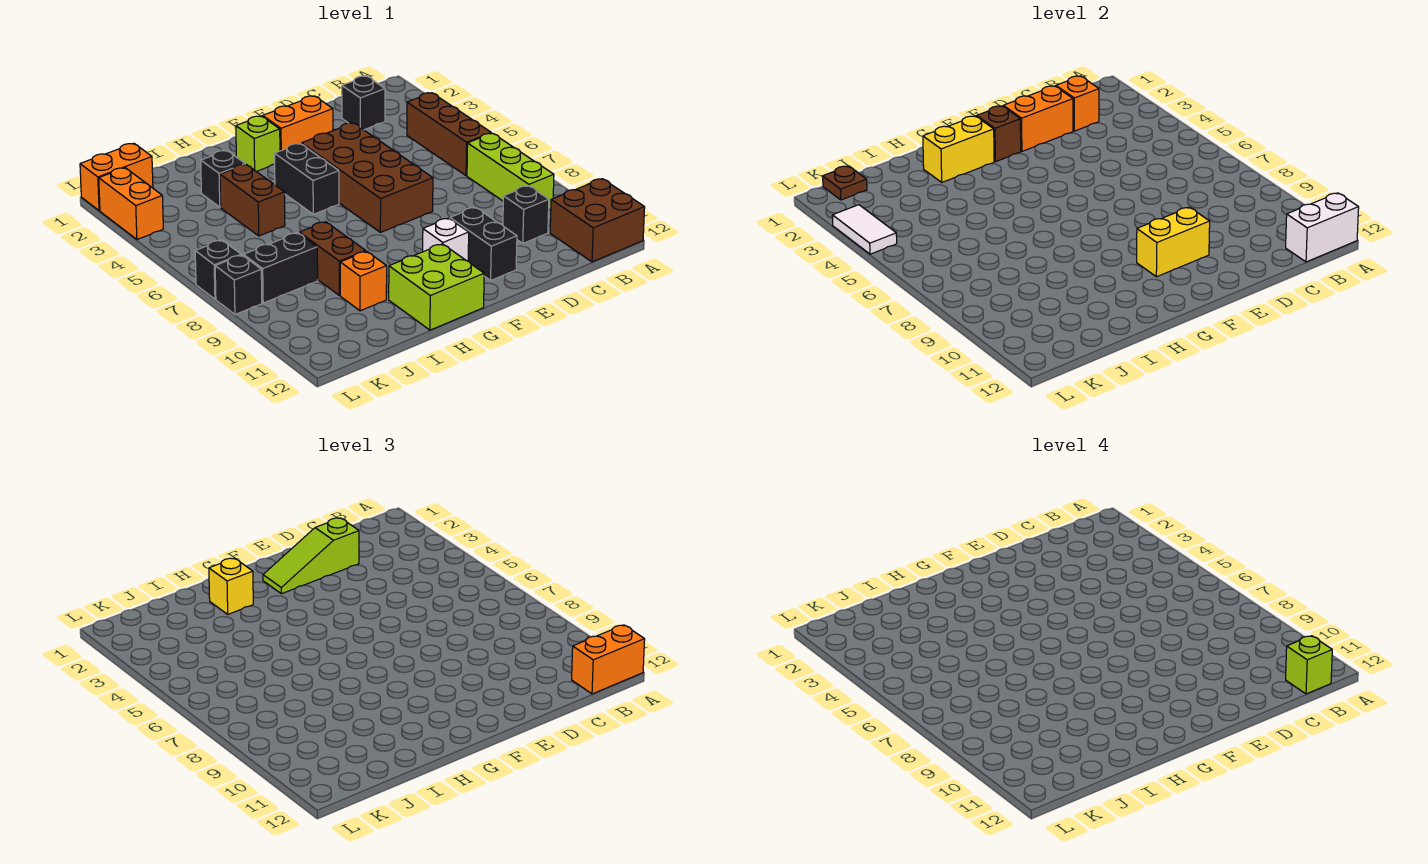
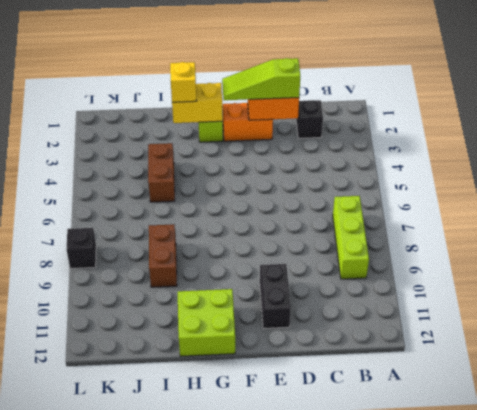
none -> brown 2x2 brick [550,179,645,262]
none -> brown 1x3 brick [407,93,491,176]
none -> black 1x1 brick [503,186,549,243]
none -> brown 2x4 brick [301,123,433,232]

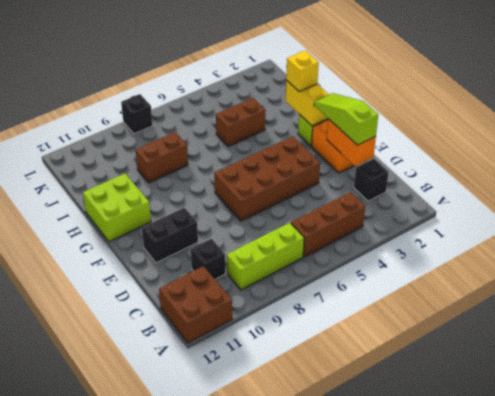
none -> white 1x1 brick [423,218,469,261]
none -> black 1x2 brick [275,144,339,214]
none -> black 1x1 brick [201,150,245,207]
none -> orange 1x1 brick [340,251,387,311]

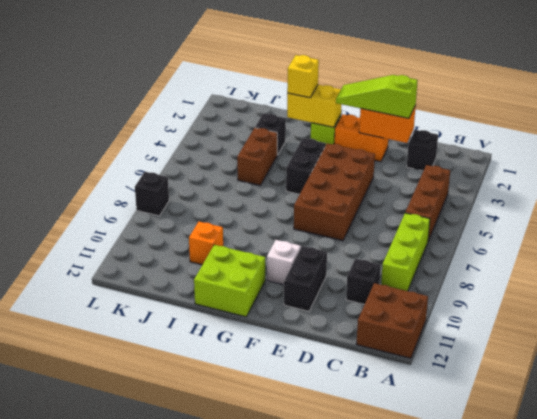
none -> brown 1x2 brick [299,222,366,295]
none -> black 1x2 brick [243,233,318,303]
none -> orange 1x2 brick [80,143,153,211]
none -> orange 1x2 brick [99,168,163,239]

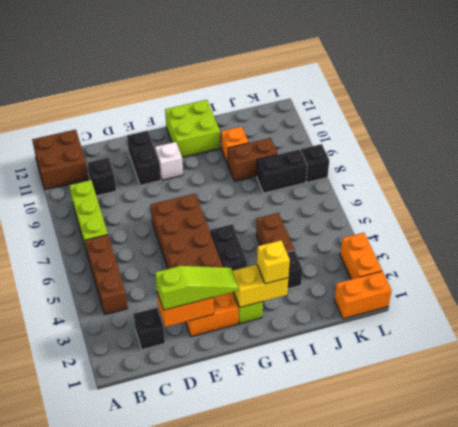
brown 1x2 brick [228,138,278,181] -> brown 1x2 brick turned to [299,222,366,295]
none -> black 1x1 brick [195,240,241,299]
none -> white 1x2 brick [1286,193,1359,262]
none -> orange 1x1 brick [1056,76,1099,131]
none -> yellow 1x2 brick [1137,207,1210,277]

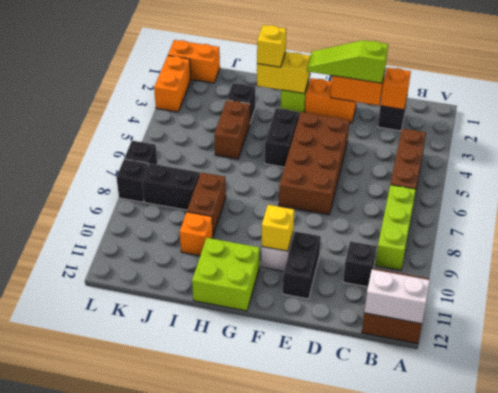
yellow 1x1 brick [262,205,294,251] -> yellow 1x2 brick [1137,207,1210,277]
none -> brown 1x1 brick [977,106,1021,162]
none -> brown 1x1 plate [823,166,867,200]
none -> white 1x2 tile [832,205,897,254]
none -> orange 1x2 brick [572,625,645,694]

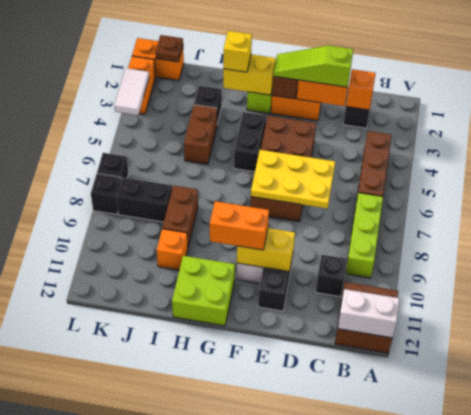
yellow 2x3 plate [251,150,335,208] -> none
orange 1x2 brick [210,201,269,250] -> orange 1x2 brick moved to [572,625,645,694]
none -> lime 1x1 brick [1286,636,1332,694]

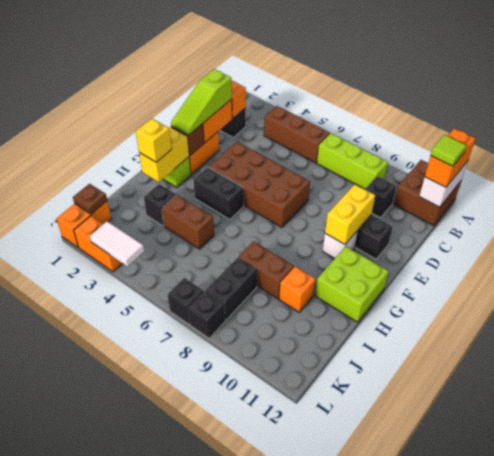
lime 1x1 tile [431,135,466,166] -> lime 1x1 brick [1286,636,1332,694]

